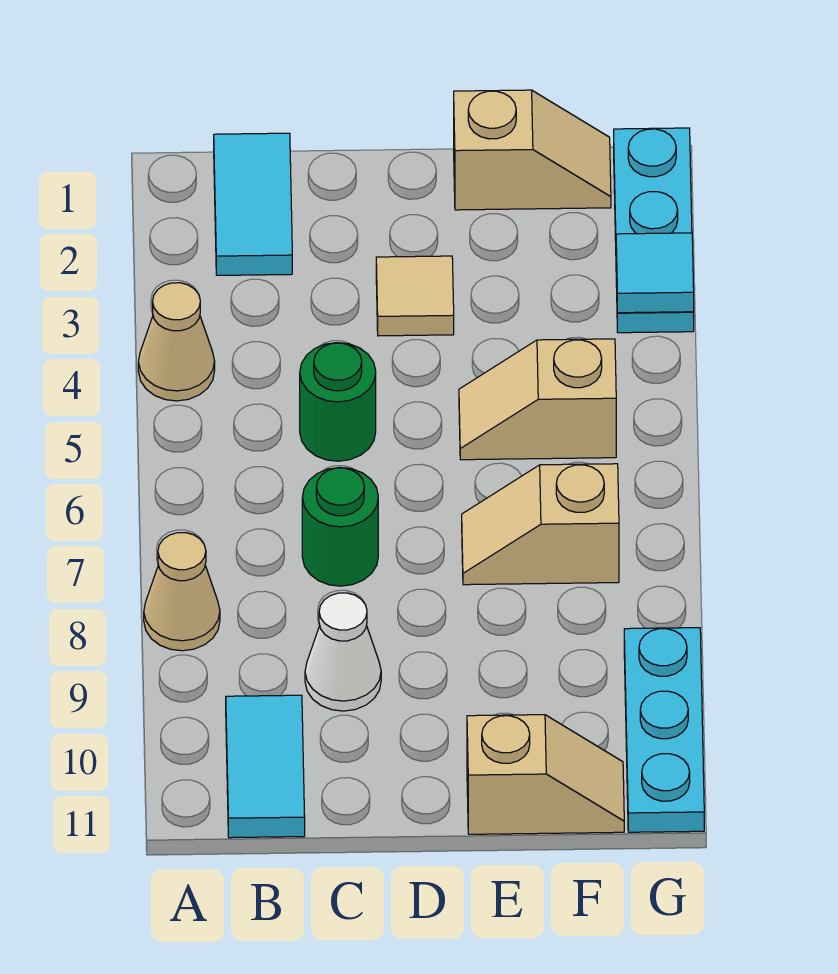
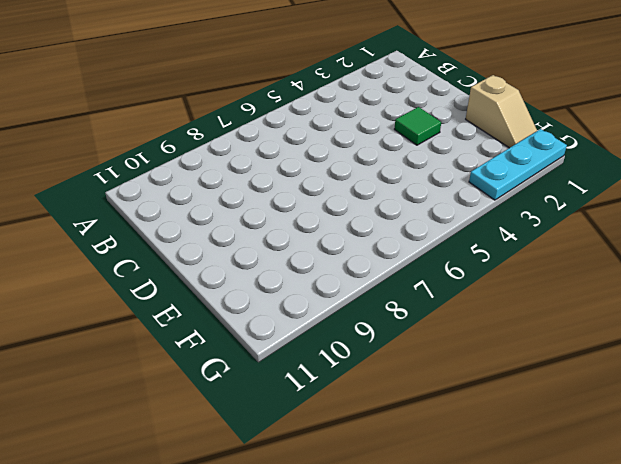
green 1x1 tile [394,107,441,145] -> tan 1x1 tile [376,256,454,336]
none -> tan 1x1 cone [138,283,215,401]
none -> tan 1x1 cone [144,533,220,651]
none -> cyan 1x2 tile [214,133,292,275]

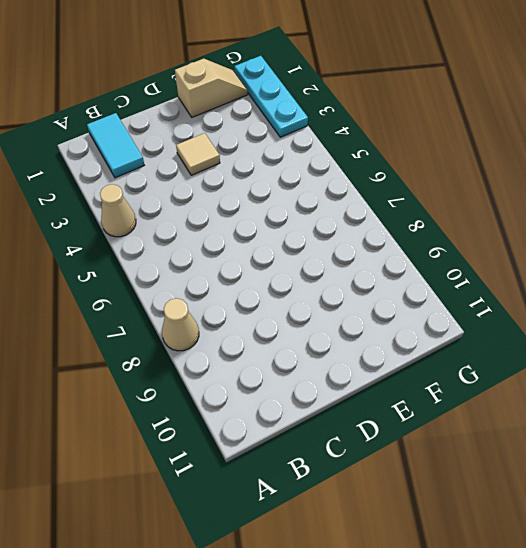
none -> cyan 1x2 tile [226,695,305,838]
none -> green 1x1 round brick [300,343,376,461]
none -> green 1x1 round brick [302,467,378,586]

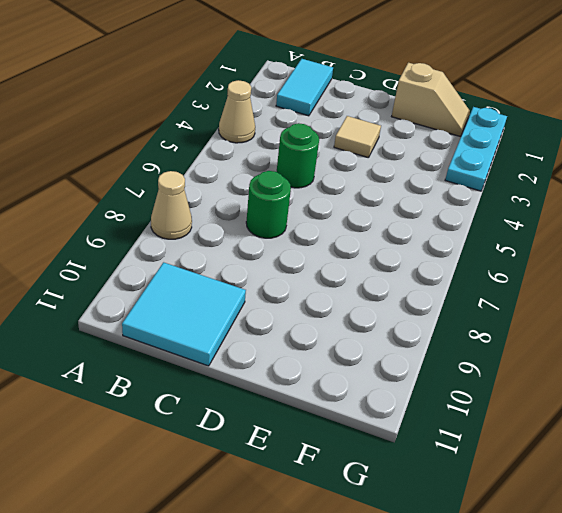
cyan 2x2 tile [122,262,246,366] -> cyan 1x2 tile [226,695,305,838]
none -> white 1x1 cone [305,593,381,711]
none -> tan 1x2 slope [459,339,616,460]
none -> tan 1x2 slope [462,464,619,585]

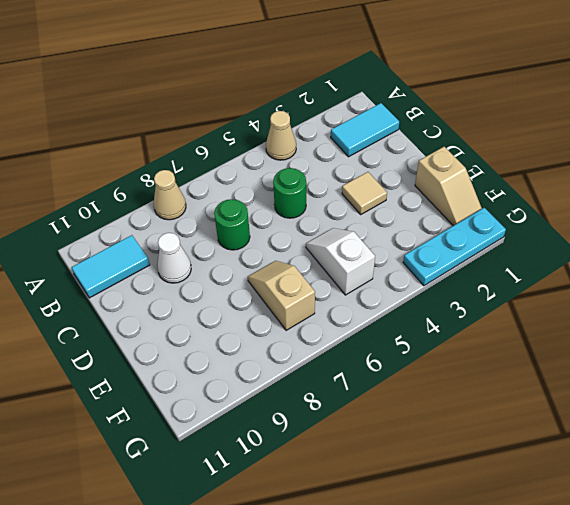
white 1x2 slope [306,228,375,295] -> tan 1x2 slope [459,339,616,460]
none -> tan 1x2 slope [467,715,624,834]
none -> cyan 1x3 plate [624,628,704,832]
none -> cyan 1x1 tile [616,233,694,313]

